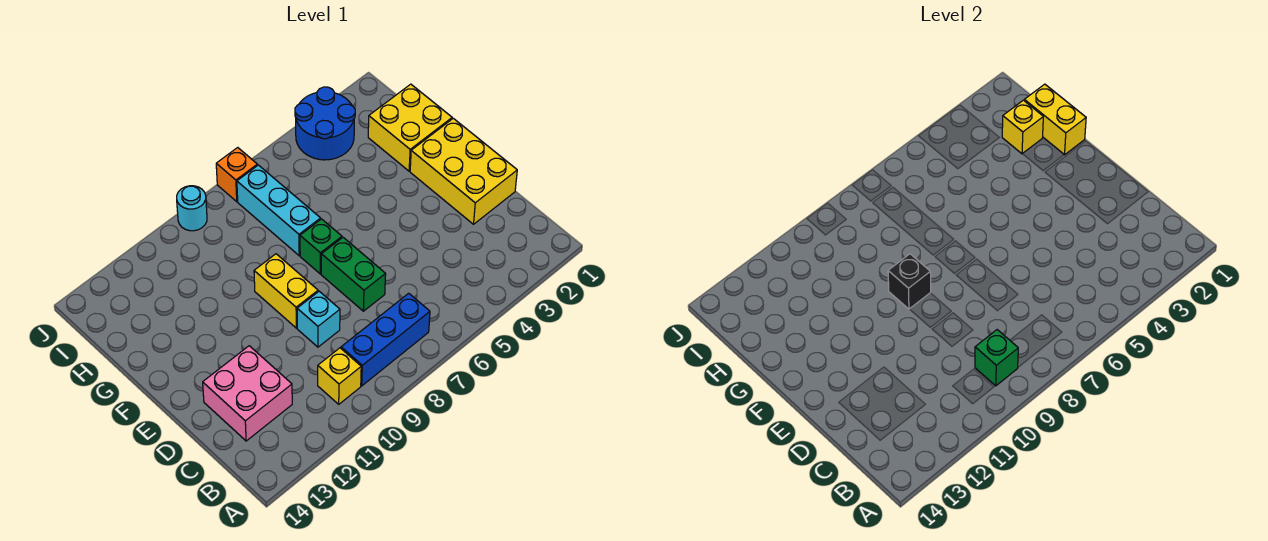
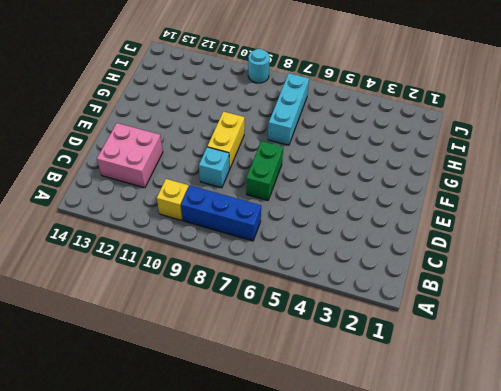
none -> yellow 2x3 brick [410,118,517,224]
none -> green 1x1 brick [300,219,342,274]
none -> yellow 2x2 brick [368,84,452,171]

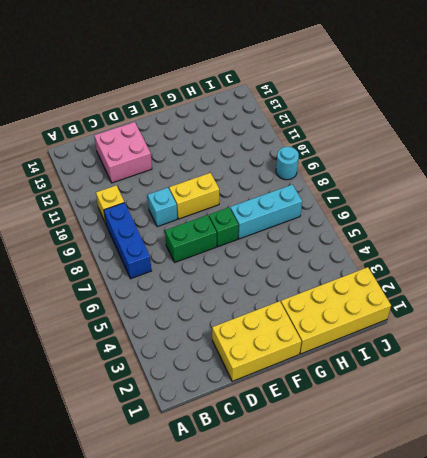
yellow 2x4 brick [281,267,391,354] -> yellow 2x2 brick [368,84,452,171]
none -> blue 2x2 round brick [295,87,355,160]
none -> orange 1x1 brick [216,148,257,202]
none -> green 1x1 brick [975,330,1018,386]

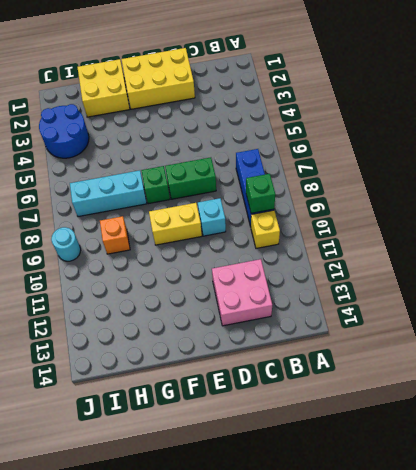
orange 1x1 brick [100,216,130,254] -> orange 1x1 brick moved to [216,148,257,202]
none -> black 1x1 brick [888,254,931,309]
none -> yellow 1x2 brick [1024,84,1086,155]
none -> yellow 1x1 brick [1002,100,1043,154]

